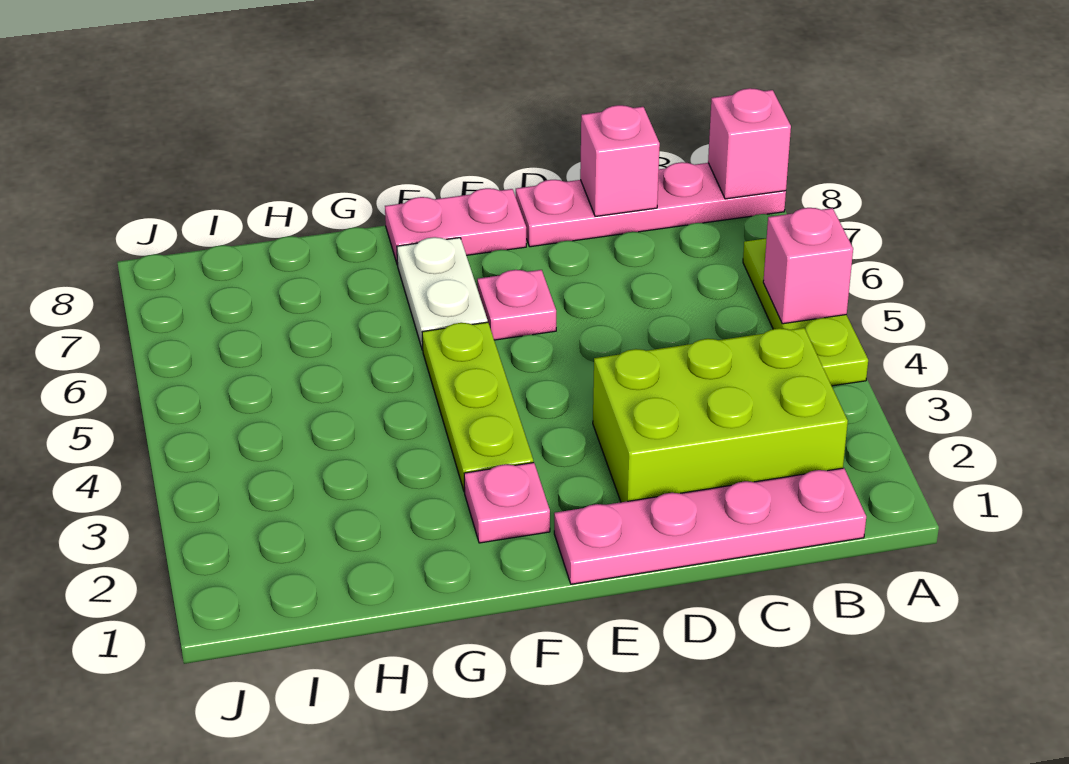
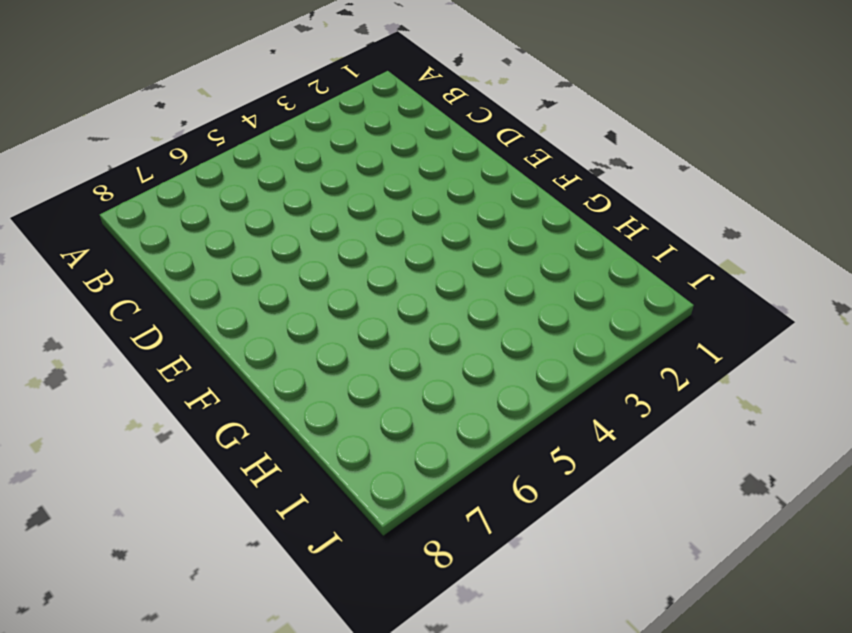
none -> lime 1x3 plate [743,238,868,386]
none -> pink 1x4 plate [516,162,786,247]
none -> pink 1x4 plate [554,468,866,584]

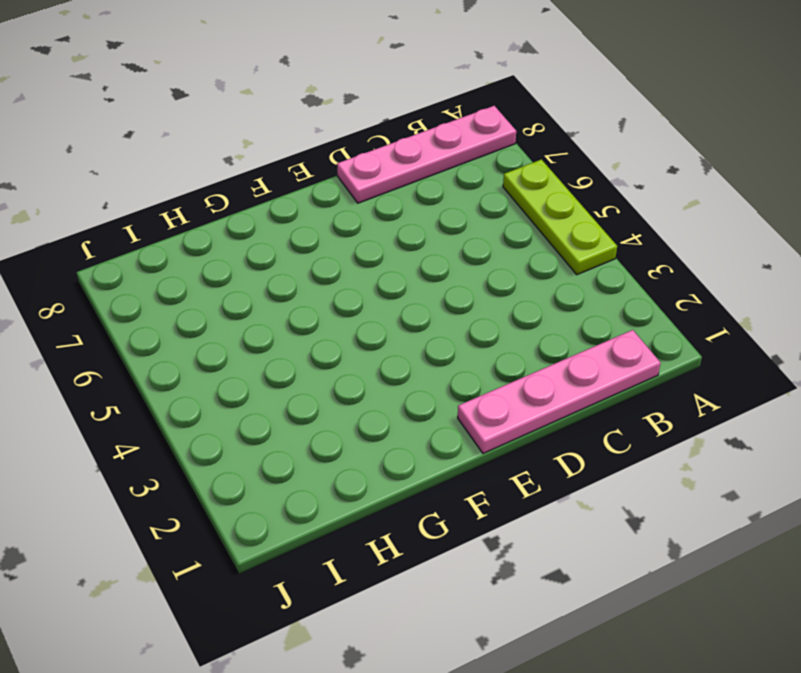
none -> lime 2x3 brick [593,328,848,502]
none -> pink 1x1 plate [477,270,556,340]
none -> pink 1x2 plate [385,188,526,265]

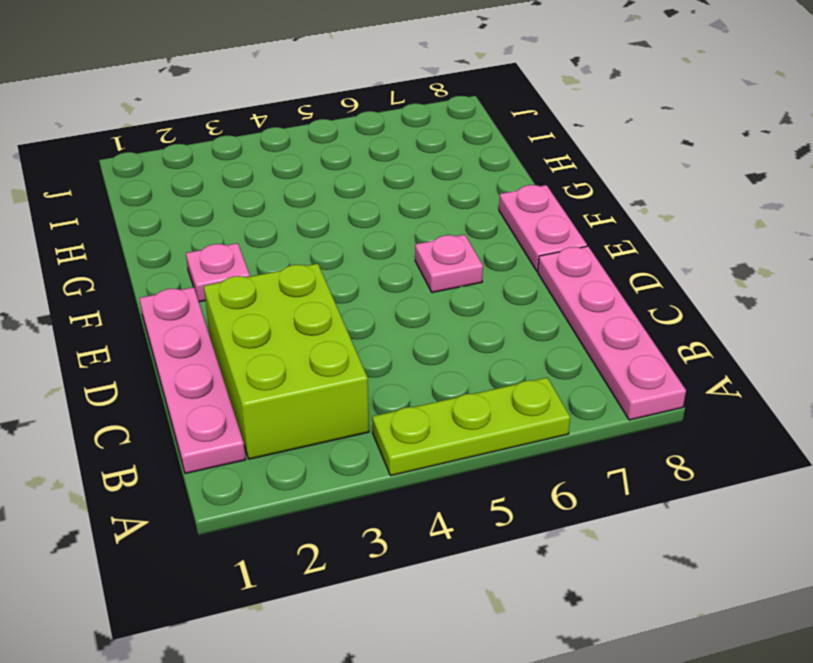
none -> lime 1x3 plate [422,322,533,492]
none -> white 1x2 plate [397,237,488,350]
none -> pink 1x1 brick [763,208,853,324]

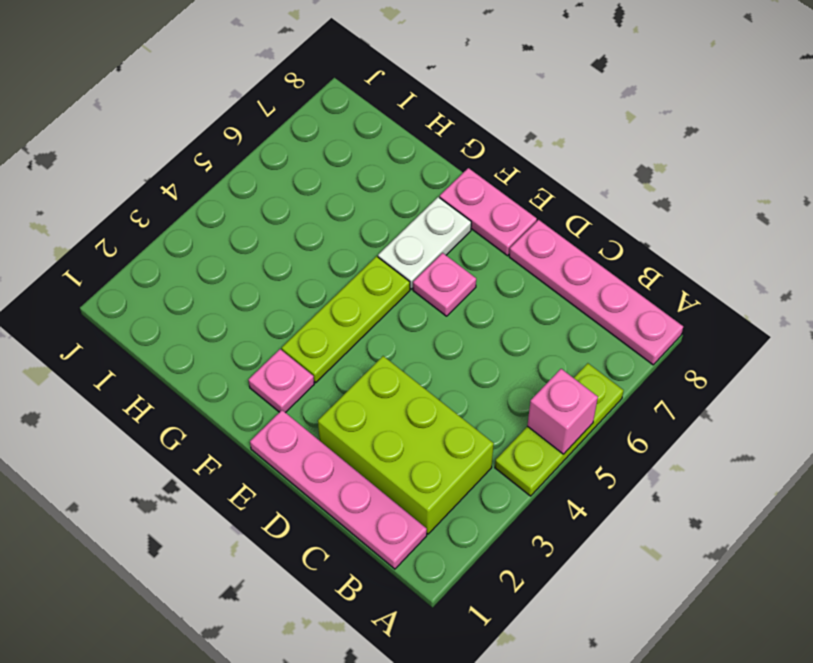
none -> pink 1x1 brick [708,88,791,199]
none -> pink 1x1 brick [580,105,660,216]

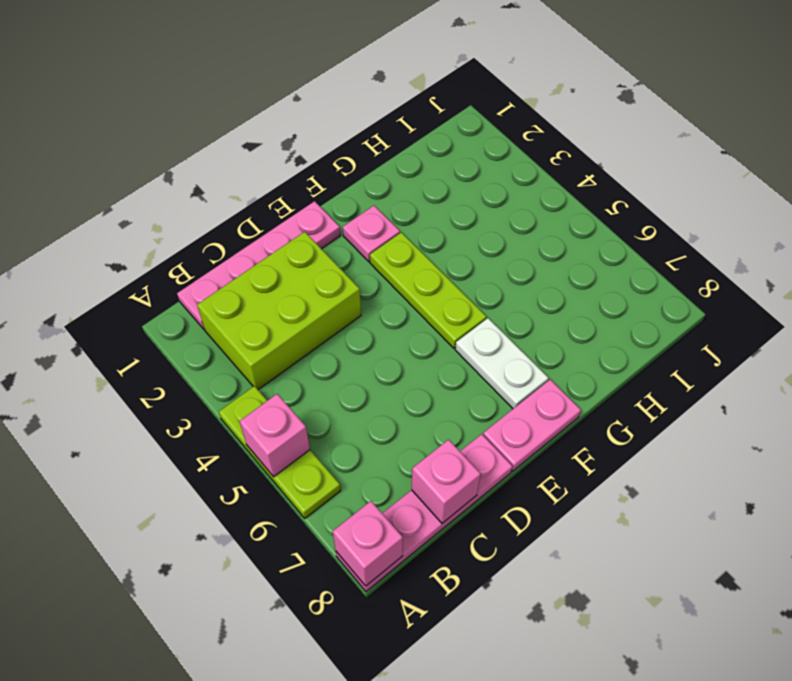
none -> pink 1x1 plate [477,270,556,340]

